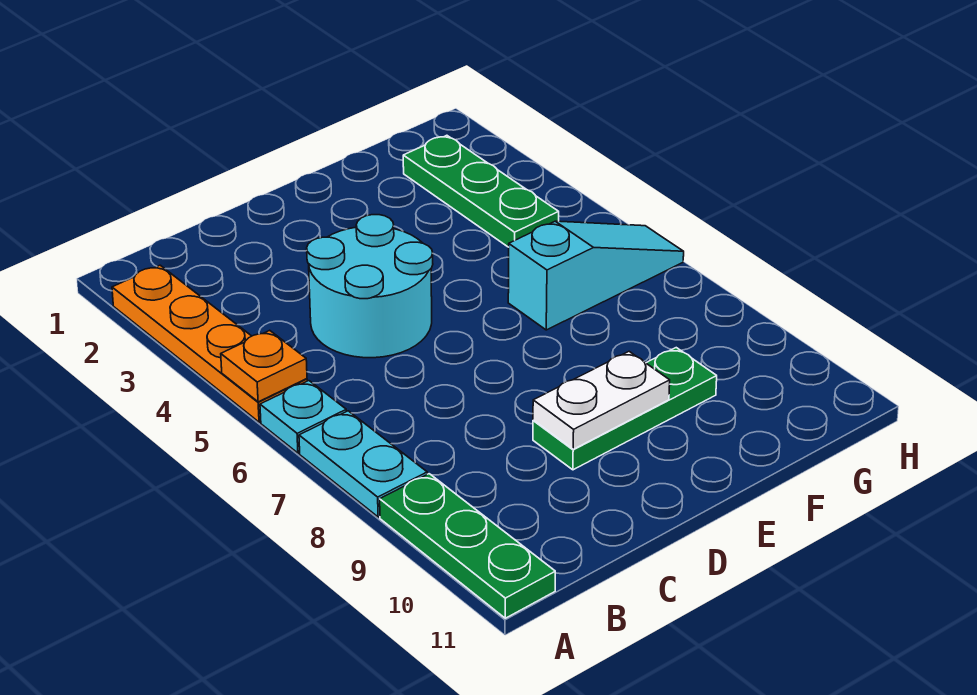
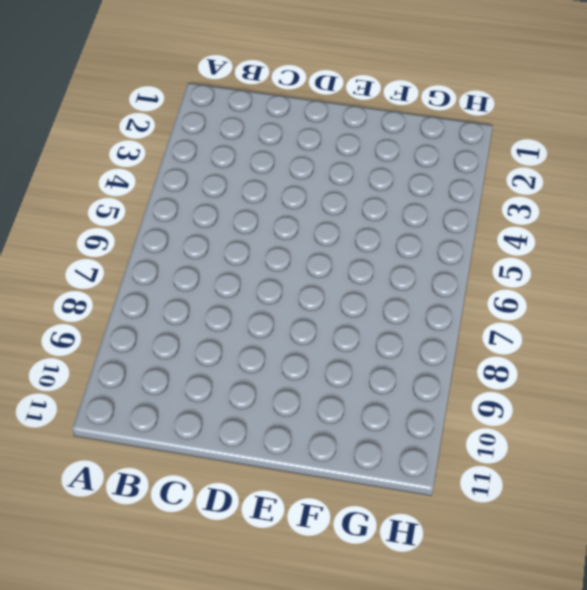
none -> orange 1x4 plate [112,265,307,422]
none -> cyan 1x1 plate [260,381,346,453]

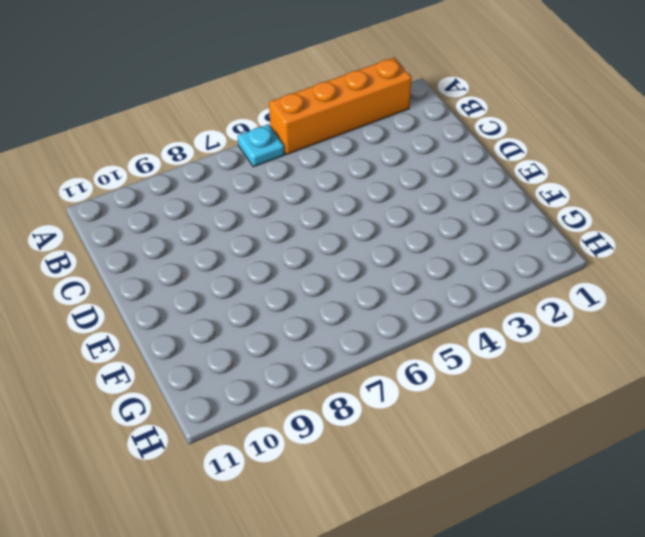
orange 1x4 brick [269,57,412,155] -> orange 1x4 plate [112,265,307,422]
none -> cyan 1x2 plate [299,411,427,517]
none -> green 1x3 plate [380,474,555,618]

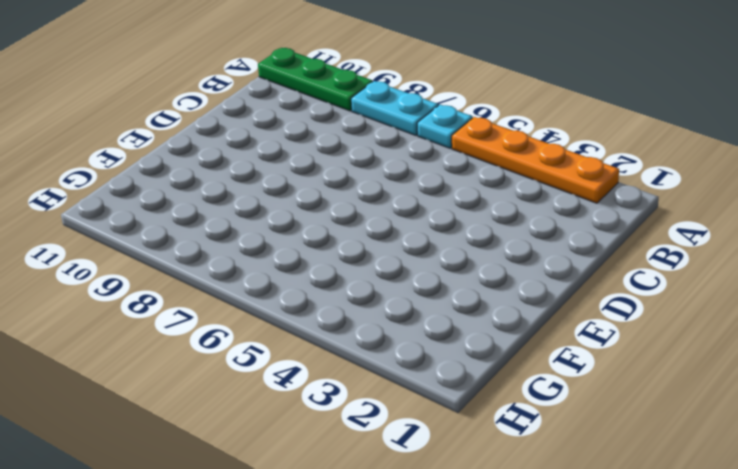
none -> cyan 2x2 round brick [307,215,433,358]
none -> green 1x3 plate [533,348,717,470]

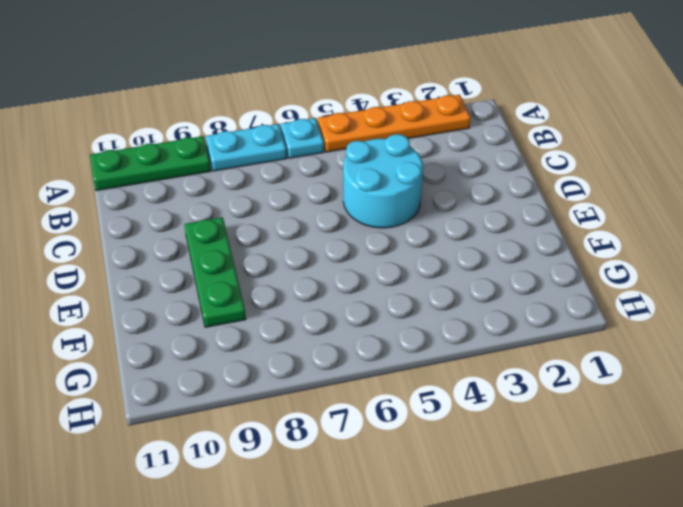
none -> cyan 1x3 slope [508,221,684,330]
none -> green 1x3 plate [403,135,559,247]

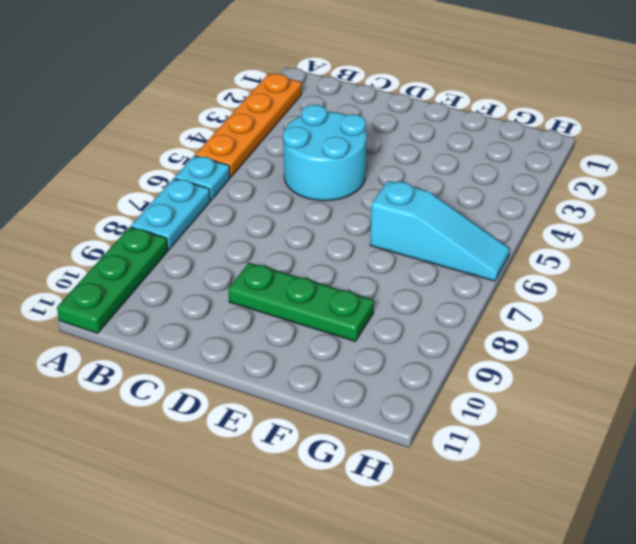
none -> green 1x3 plate [403,135,559,247]
none -> orange 1x1 plate [221,330,307,402]

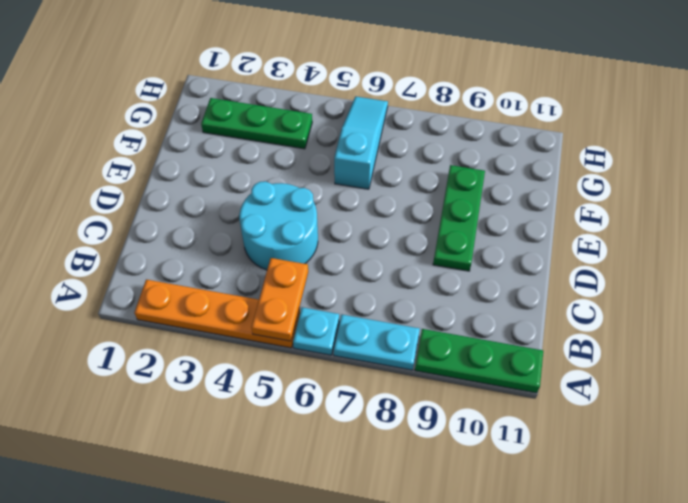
orange 1x2 plate [251,258,308,341] -> orange 1x1 plate [221,330,307,402]
none -> white 1x2 plate [533,352,670,449]

